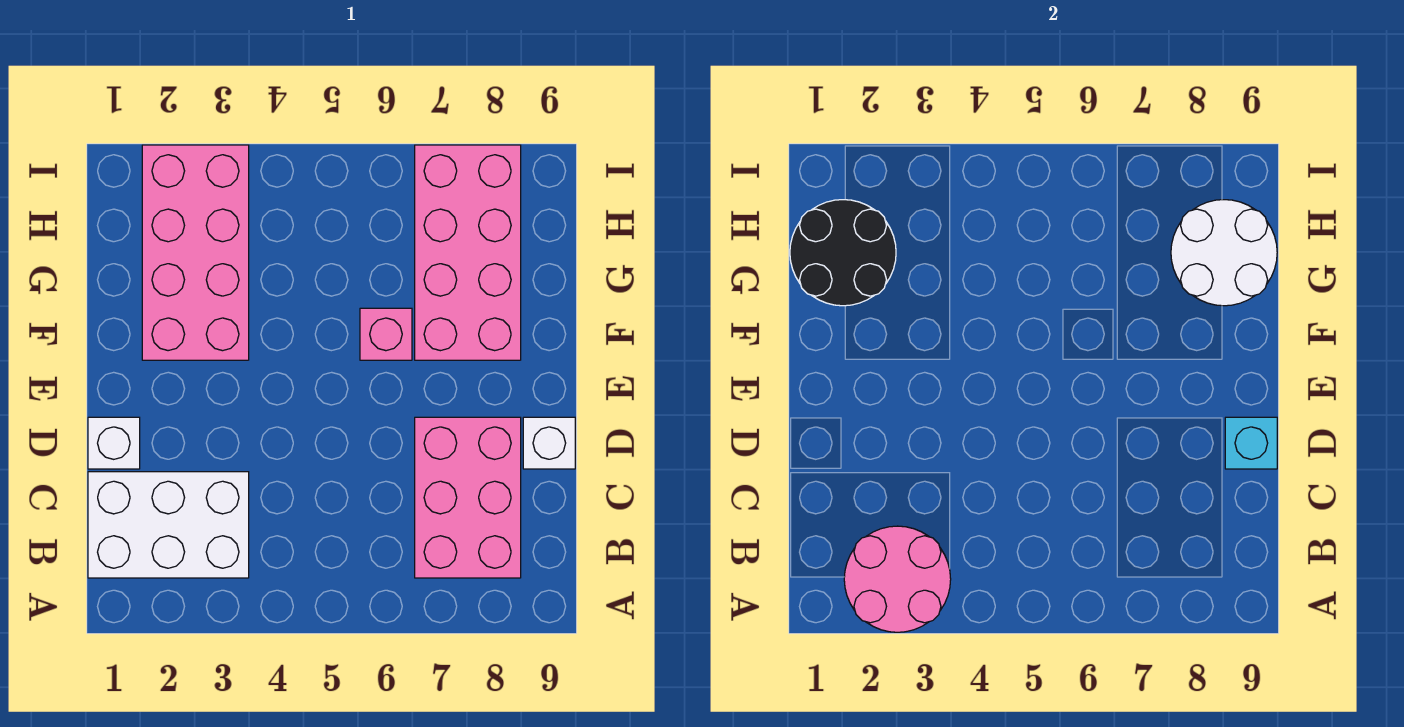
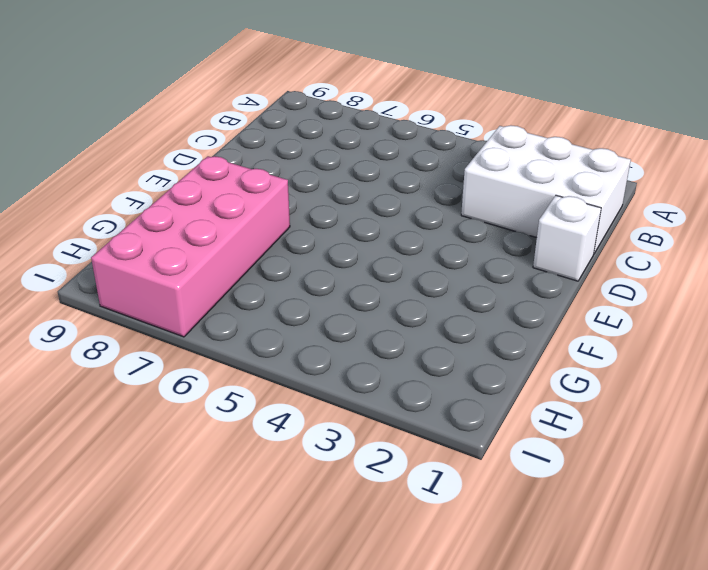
none -> pink 2x3 brick [415,417,521,578]
none -> white 1x1 brick [523,417,575,469]

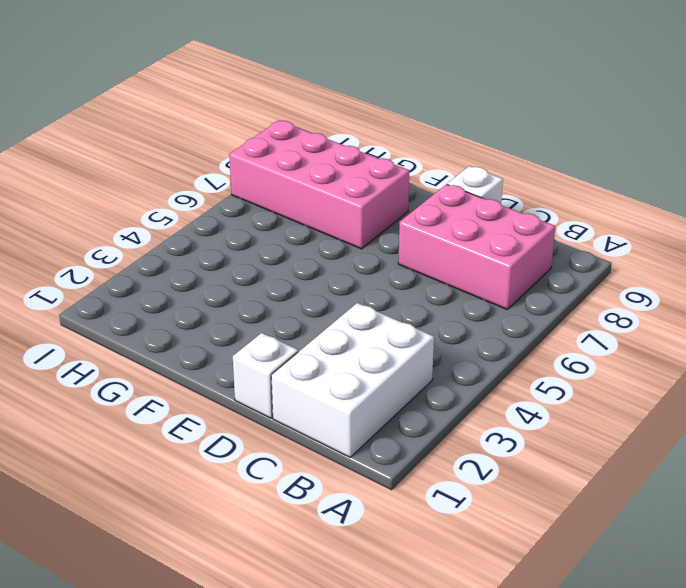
none -> pink 2x4 brick [142,145,249,360]
none -> pink 1x1 brick [360,308,412,360]

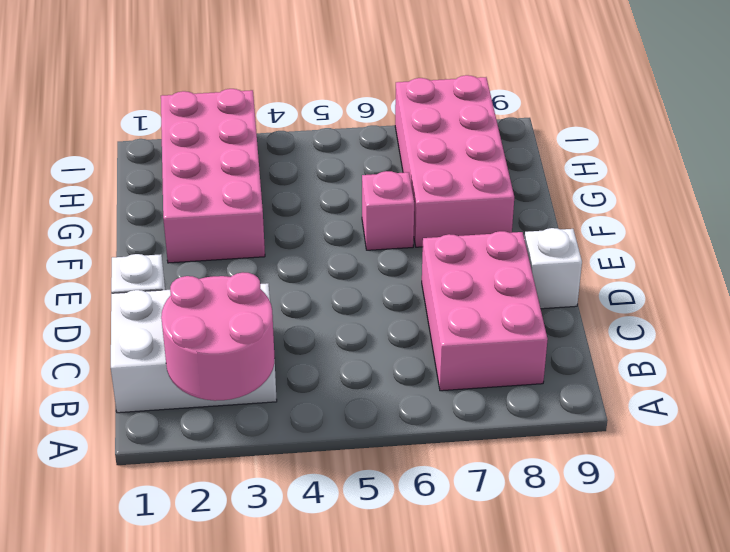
none -> cyan 1x1 brick [1225,417,1277,469]
none -> black 2x2 round brick [790,200,896,306]

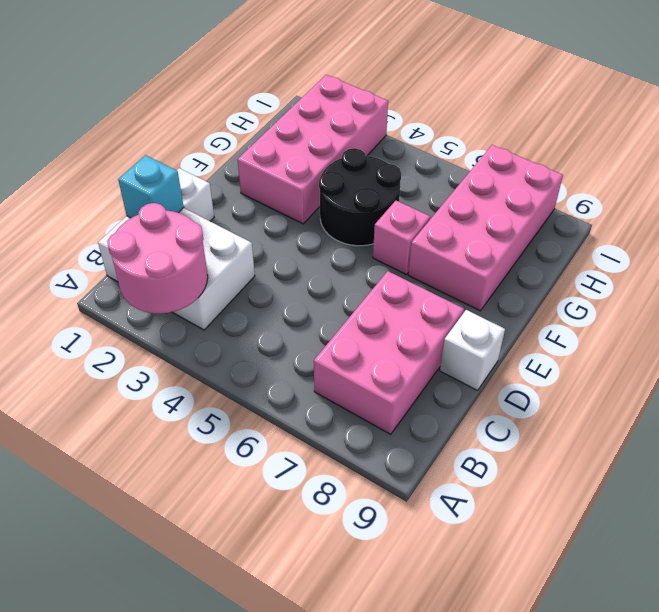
cyan 1x1 brick [118,155,184,218] -> cyan 1x1 brick moved to [1225,417,1277,469]
black 2x2 round brick [319,148,401,246] -> black 2x2 round brick moved to [790,200,896,306]
none -> white 2x2 round brick [1171,200,1277,306]

